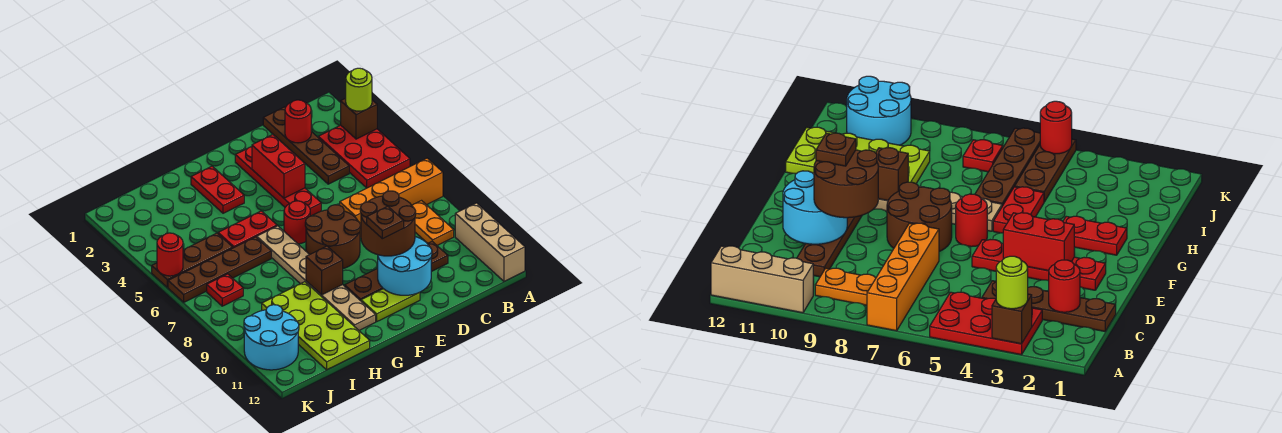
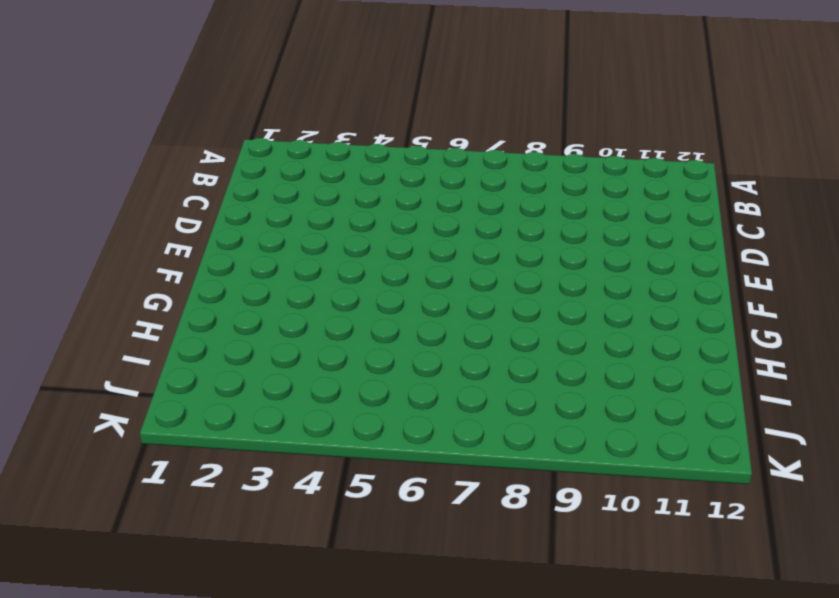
none -> red 2x3 plate [318,125,410,188]
none -> orange 1x4 brick [340,158,443,238]
none -> tan 1x3 brick [455,203,525,281]

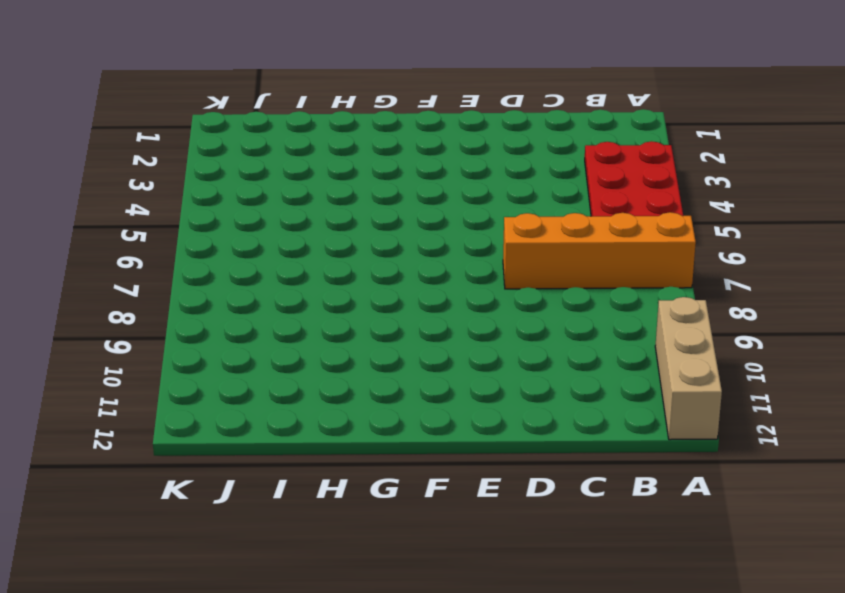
none -> orange 1x2 plate [412,201,454,245]
none -> brown 1x4 plate [263,107,349,184]
none -> brown 1x4 plate [345,241,448,301]

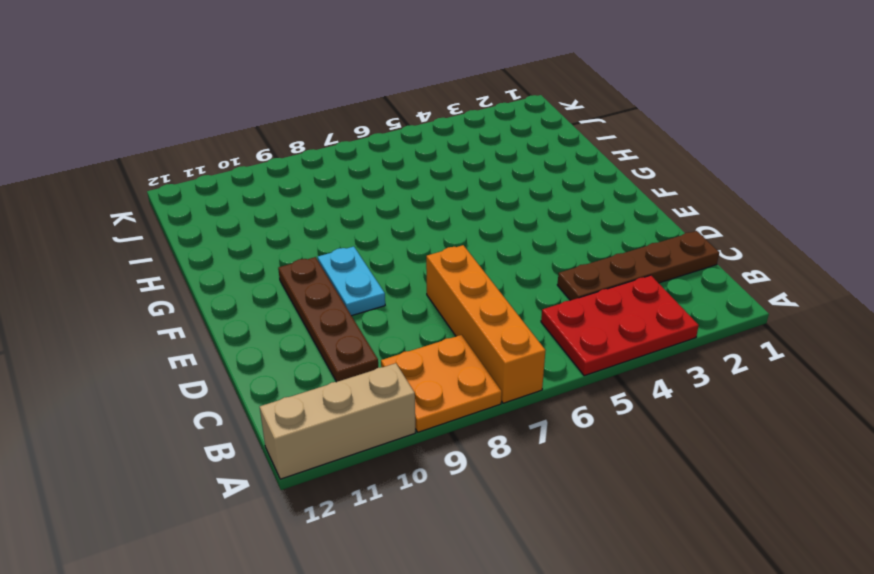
orange 2x2 plate [381,335,502,432] -> orange 1x2 plate [412,201,454,245]
cyan 1x2 plate [318,247,385,316] -> none
none -> red 1x4 plate [235,147,321,216]
none -> brown 2x2 round brick [305,205,361,268]
none -> lime 1x2 plate [361,289,420,321]

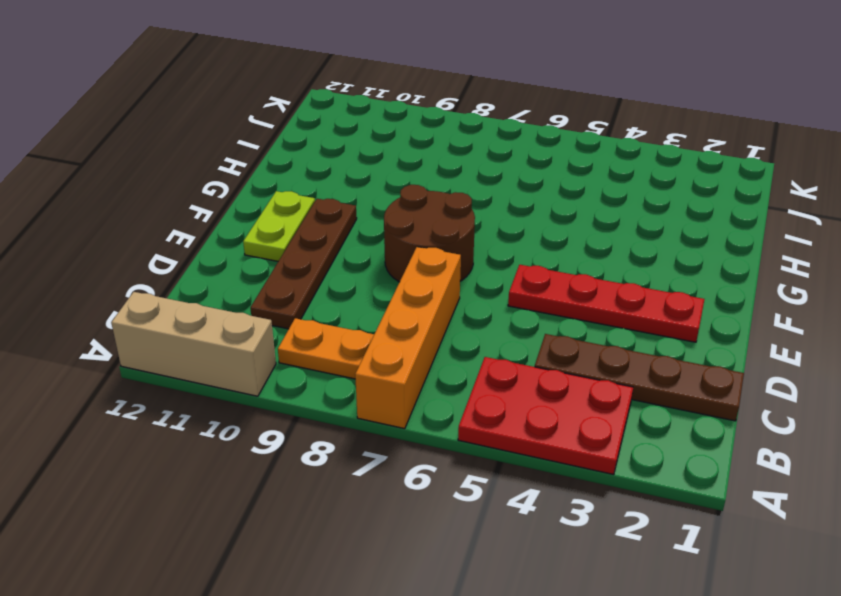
none -> red 1x1 round brick [284,201,310,244]
none -> red 1x2 plate [191,166,244,213]
none -> red 1x2 plate [218,211,277,248]

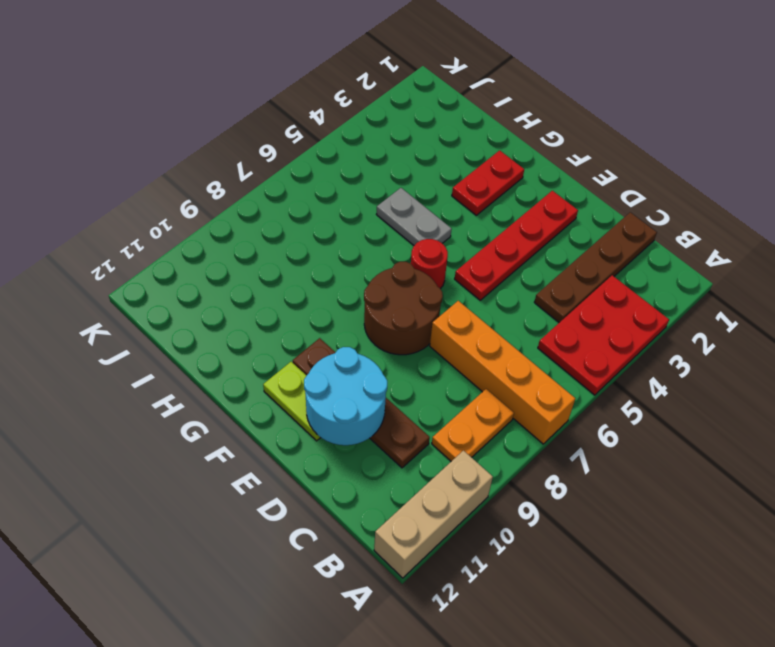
grey 1x2 plate [376,188,452,245] -> red 1x2 plate [218,211,277,248]
none -> tan 1x6 plate [257,226,376,330]
none -> brown 1x4 plate [168,237,271,302]
none -> lime 2x4 plate [262,282,370,370]

